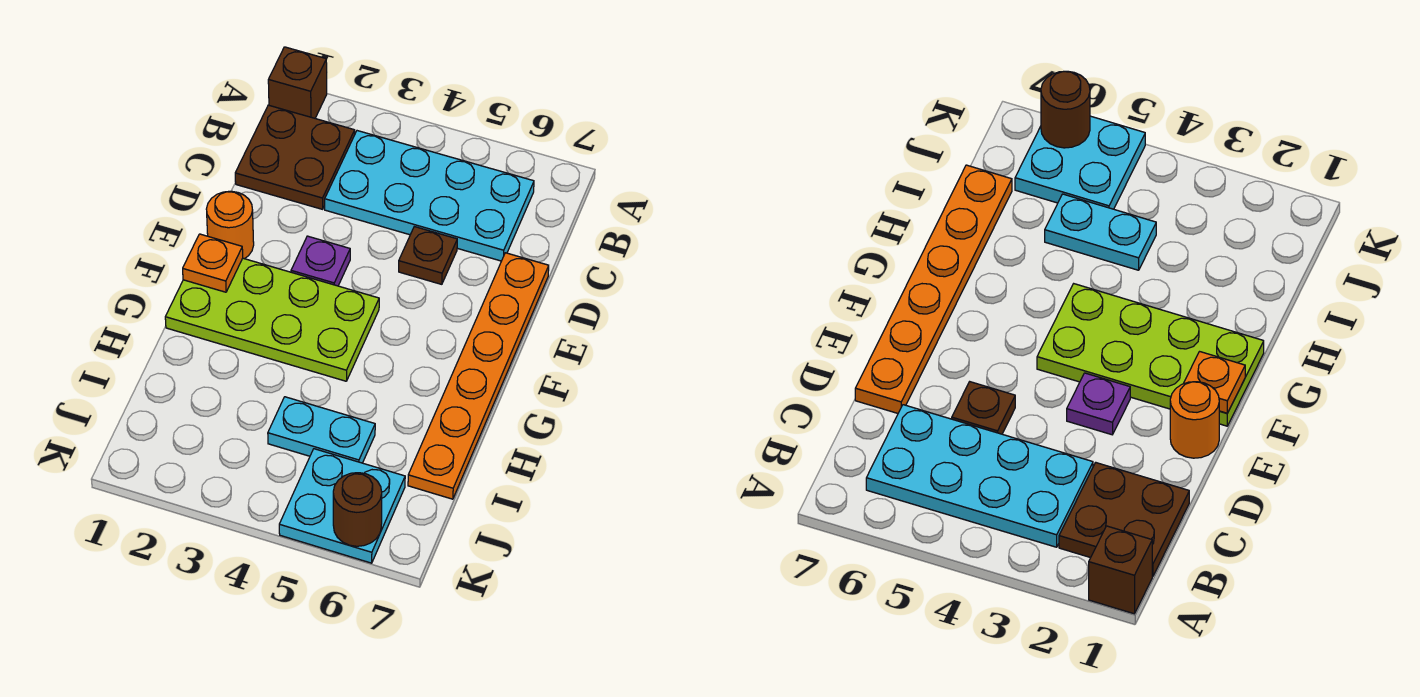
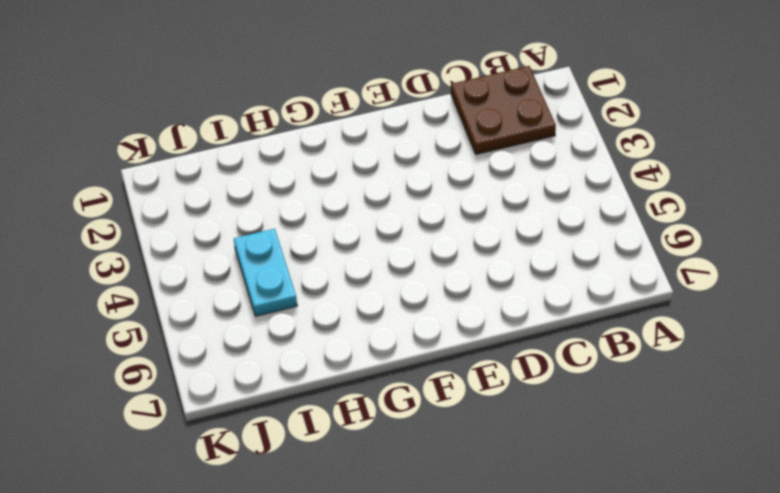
none -> brown 1x1 brick [268,47,327,118]
none -> cyan 2x4 plate [325,131,534,261]
none -> brown 1x1 plate [399,227,457,284]

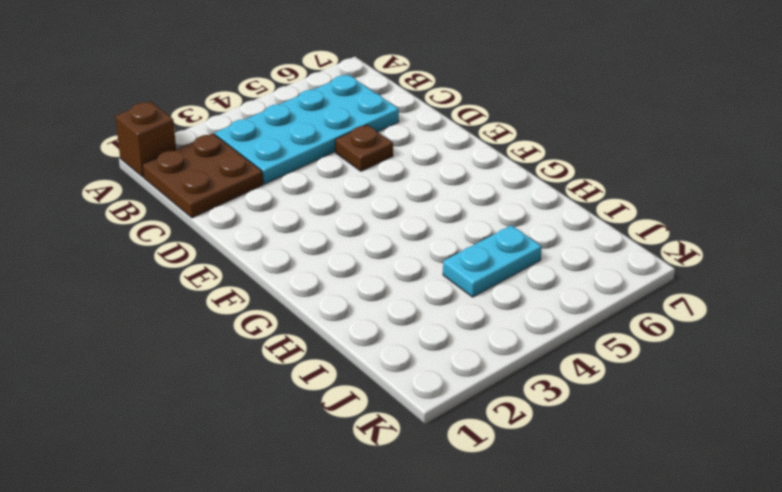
none -> orange 1x6 plate [408,253,549,499]
none -> orange 1x1 round brick [207,191,254,259]
none -> purple 1x1 plate [291,236,350,286]

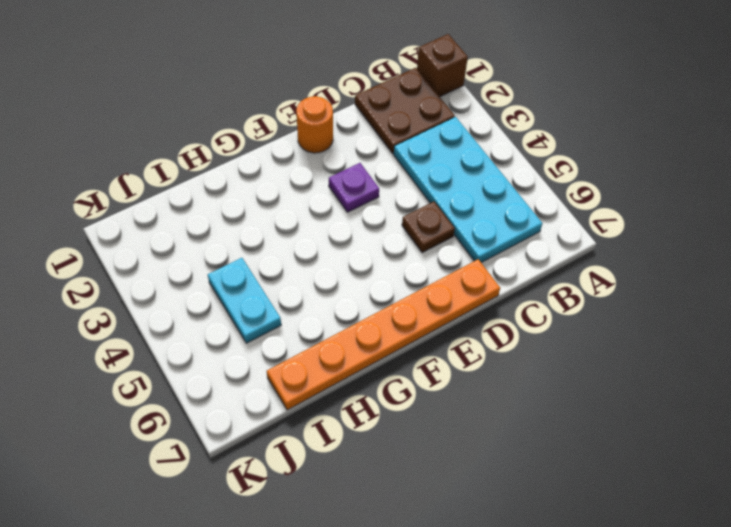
none -> lime 2x4 plate [165,258,379,381]
none -> cyan 2x2 plate [279,449,405,563]
none -> orange 1x1 plate [183,234,243,292]

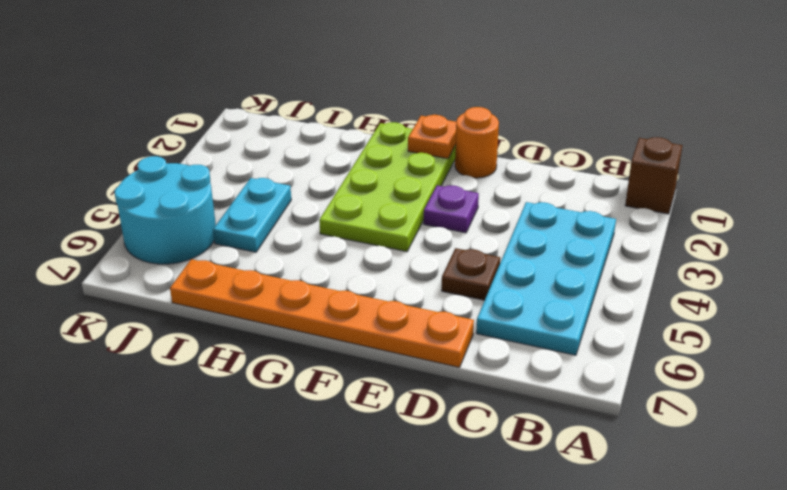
cyan 2x2 round brick [114,156,216,264] -> cyan 2x2 plate [279,449,405,563]
none -> brown 2x2 plate [235,105,355,209]
none -> brown 1x1 round brick [333,473,382,546]

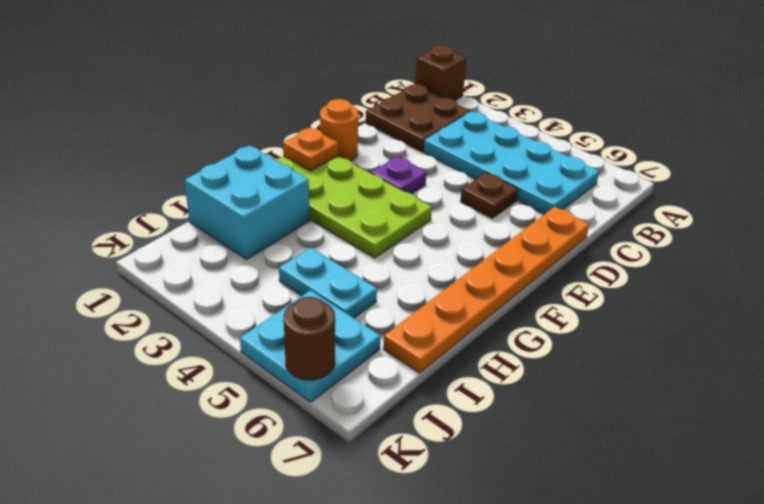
cyan 2x2 brick [185,146,310,259] -> none

